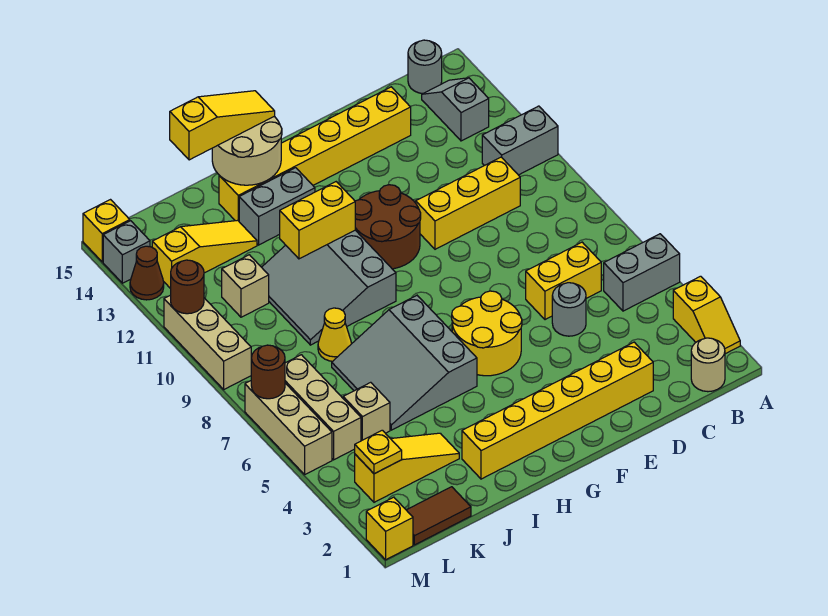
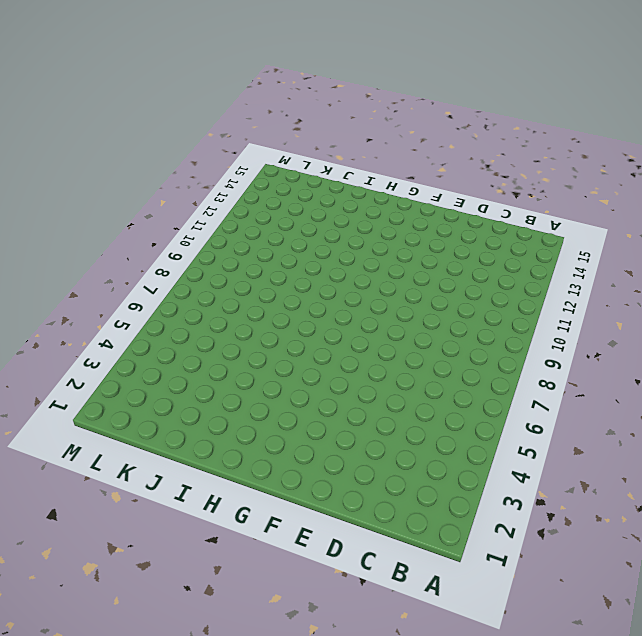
none -> yellow 1x2 slope [673,276,740,354]
none -> grey 1x2 brick [604,234,680,311]
none -> grey 1x2 brick [482,106,558,175]
none -> tan 1x1 round brick [691,338,725,392]

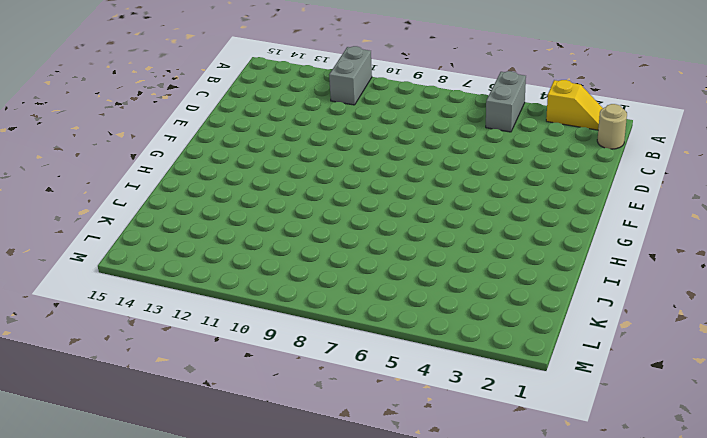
none -> grey 1x2 slope [422,78,489,141]
none -> grey 1x1 round brick [408,40,442,94]
none -> yellow 1x2 brick [526,242,601,320]
none -> yellow 1x3 brick [416,157,520,249]

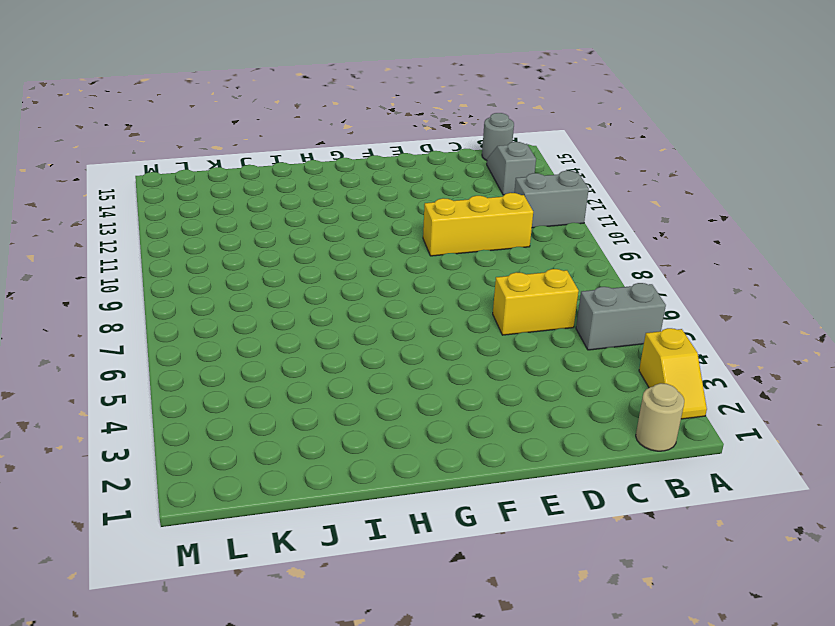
none -> yellow 1x6 brick [462,342,653,479]
none -> grey 1x1 round brick [552,283,586,336]
none -> yellow 1x6 brick [219,87,411,221]
none -> yellow 2x2 round brick [452,291,522,376]

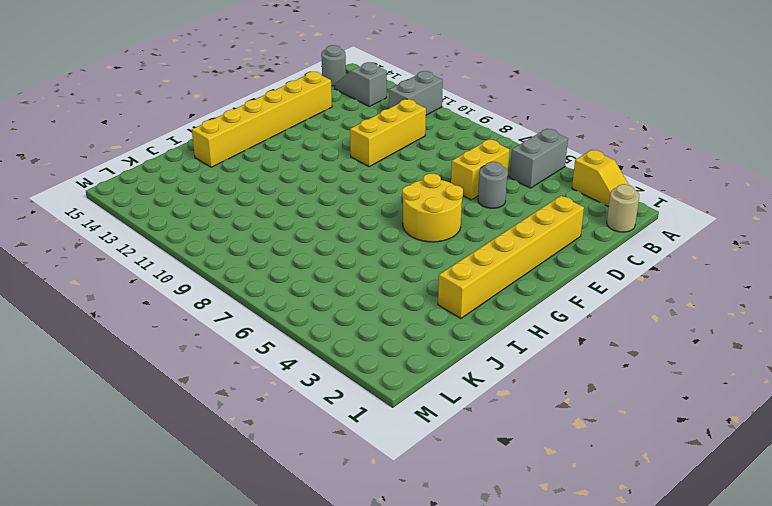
none -> brown 2x2 round brick [355,185,421,269]
none -> grey 3x3 slope [332,295,477,430]
none -> grey 3x3 slope [262,230,396,345]
none -> grey 1x2 brick [239,168,315,245]

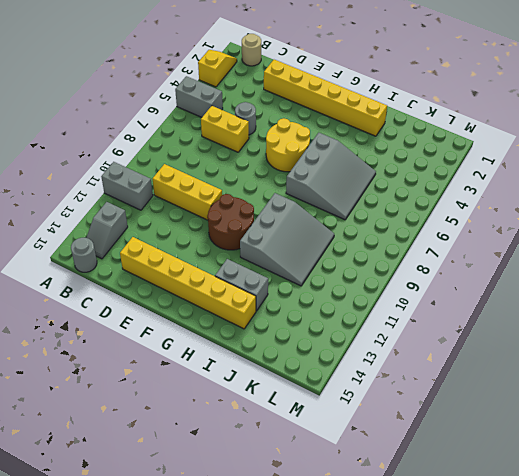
none -> yellow 1x3 slope [355,433,459,502]
none -> yellow 1x1 cone [318,308,351,361]
none -> yellow 1x3 slope [152,220,257,289]
none -> brown 1x2 tile [407,487,471,545]

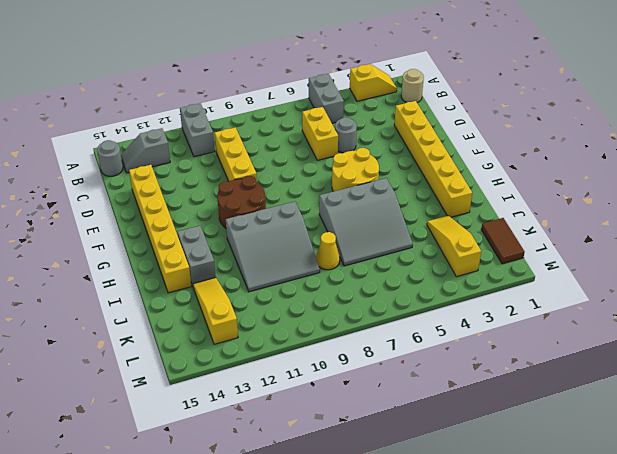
none -> tan 1x1 brick [343,382,390,441]
none -> tan 1x1 brick [222,255,269,317]
none -> tan 1x3 brick [285,355,361,460]
none -> yellow 1x1 brick [366,497,413,560]

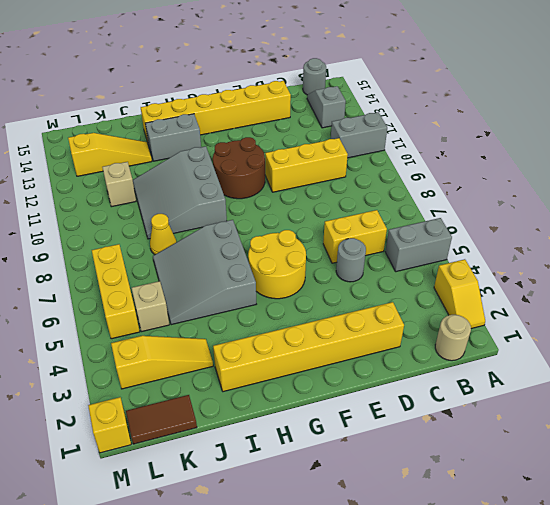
yellow 1x3 brick [92,244,140,339] -> tan 1x3 brick [285,355,361,460]
none -> tan 1x3 brick [245,381,332,474]
none -> tan 1x3 brick [164,295,251,389]
none -> brown 1x1 cone [130,246,164,300]
none -> grey 1x1 brick [103,221,150,283]

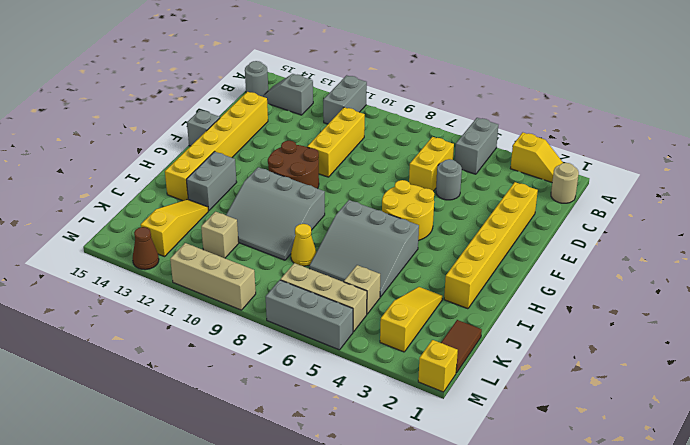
grey 1x1 brick [187,110,220,146] -> grey 1x1 brick moved to [103,221,150,283]
grey 1x3 brick [266,280,353,350] -> tan 1x3 brick [245,381,332,474]
none -> yellow 1x1 brick [83,200,130,262]
none -> yellow 1x2 brick [280,182,355,259]
none -> tan 2x2 round brick [212,116,282,185]
none -> yellow 1x1 plate [355,430,402,474]

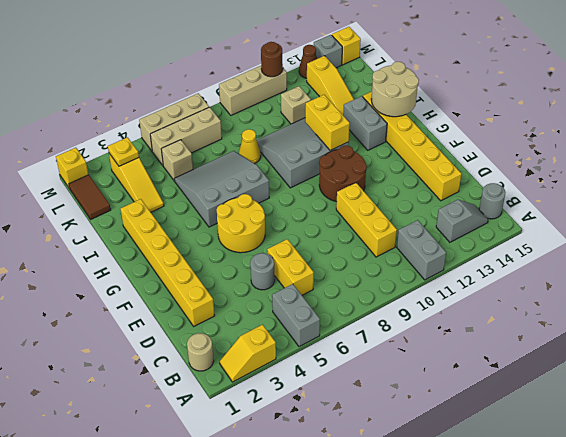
none -> brown 1x1 round brick [251,345,285,399]
none -> yellow 1x3 slope [170,91,275,160]

